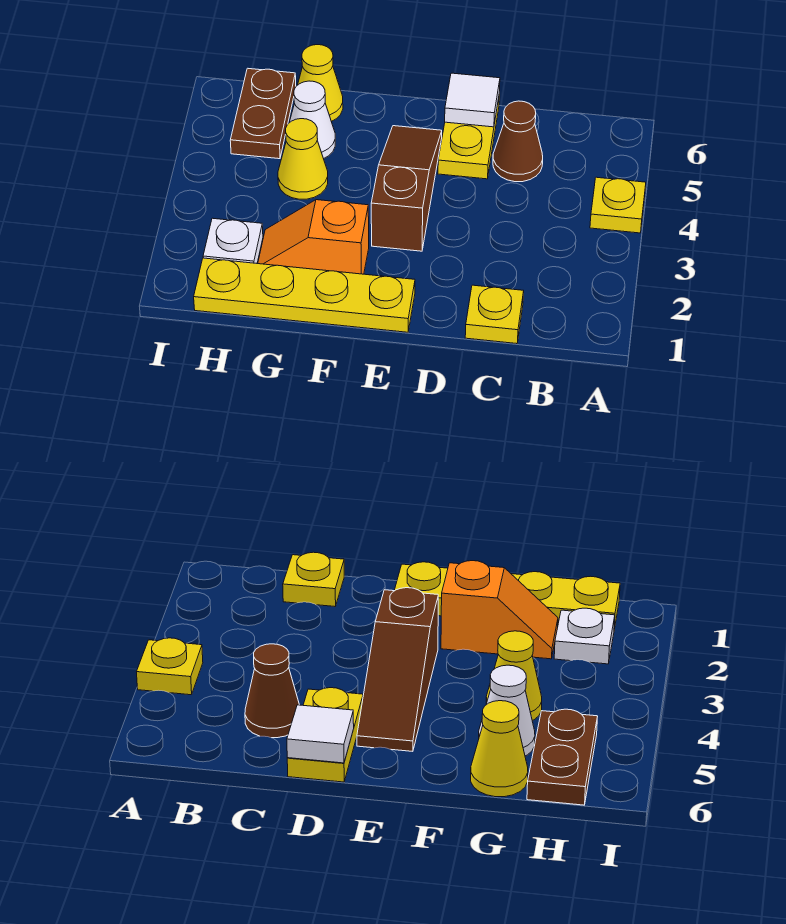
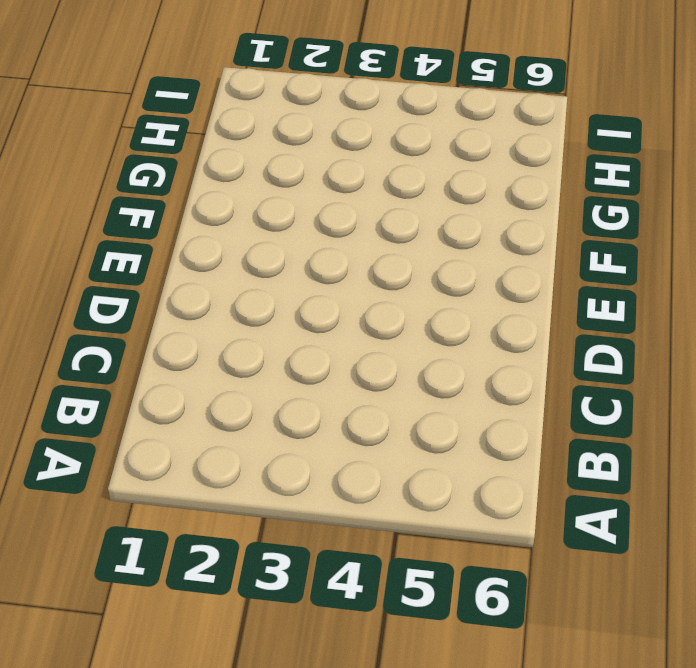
none -> yellow 1x1 plate [590,177,646,233]
none -> yellow 1x1 plate [465,285,524,344]
none -> brown 1x1 cone [493,101,543,182]

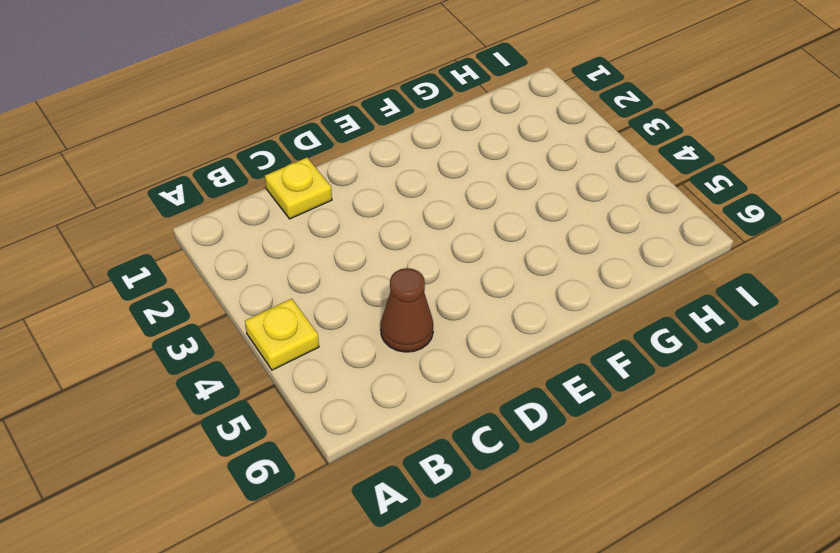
none -> yellow 1x2 plate [438,98,499,179]
none -> yellow 1x4 plate [194,258,415,332]
none -> brown 1x3 slope [371,126,442,251]

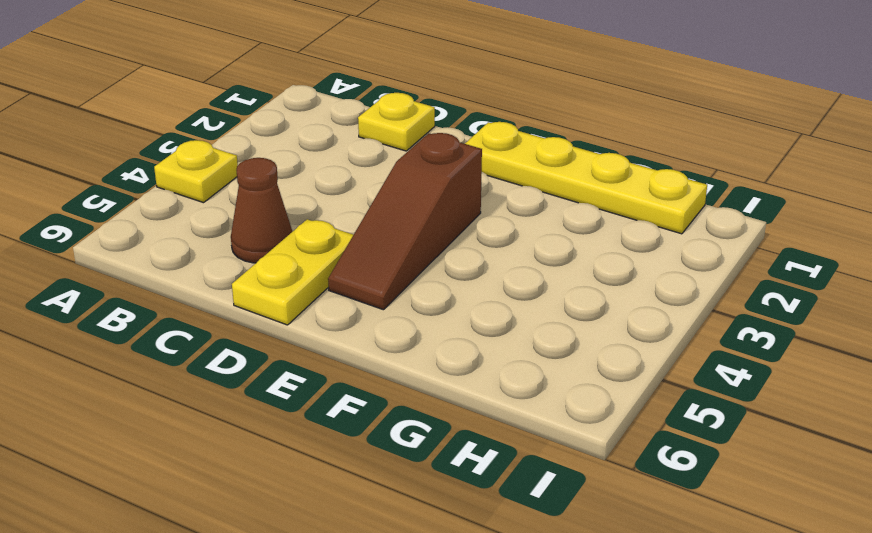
none -> orange 1x2 slope [258,200,369,274]
none -> yellow 1x1 cone [278,119,328,199]
none -> white 1x1 cone [289,81,335,159]

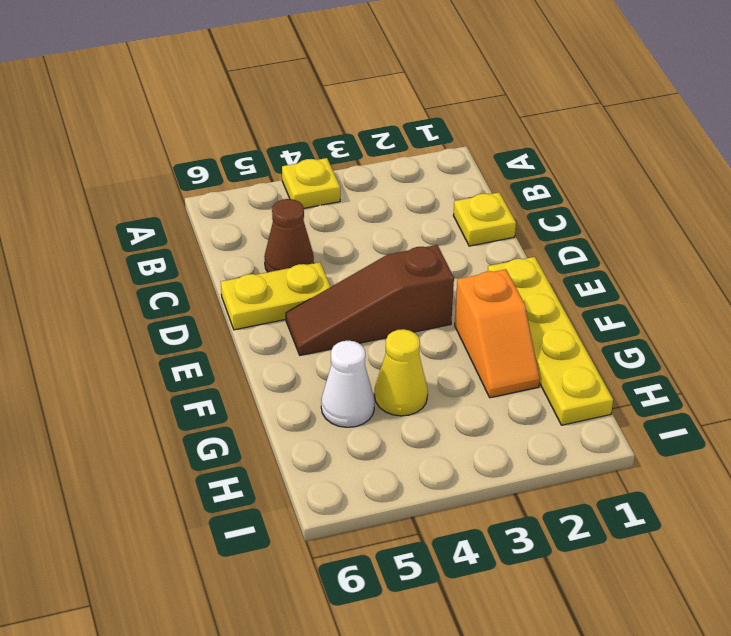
none -> yellow 1x1 cone [298,45,343,121]
none -> white 1x1 plate [203,218,263,263]
none -> brown 1x2 plate [230,68,296,159]

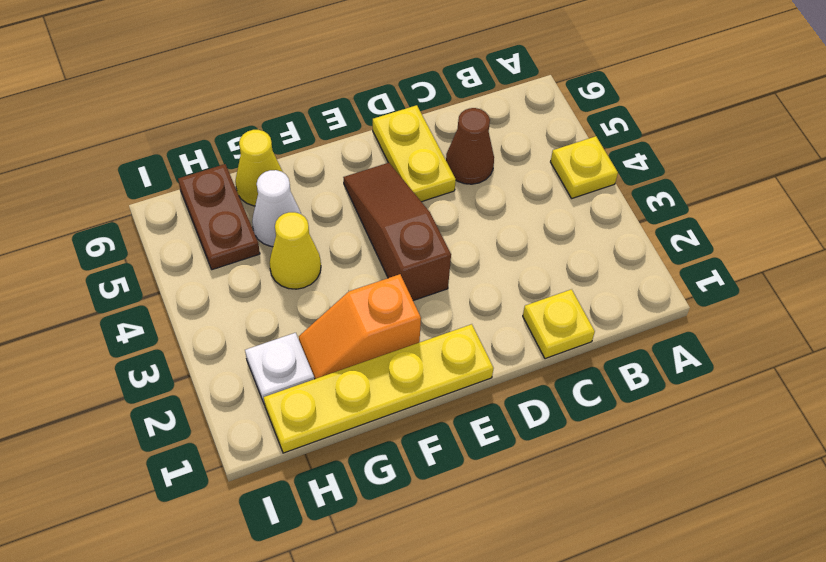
none -> white 1x1 tile [445,73,500,127]

